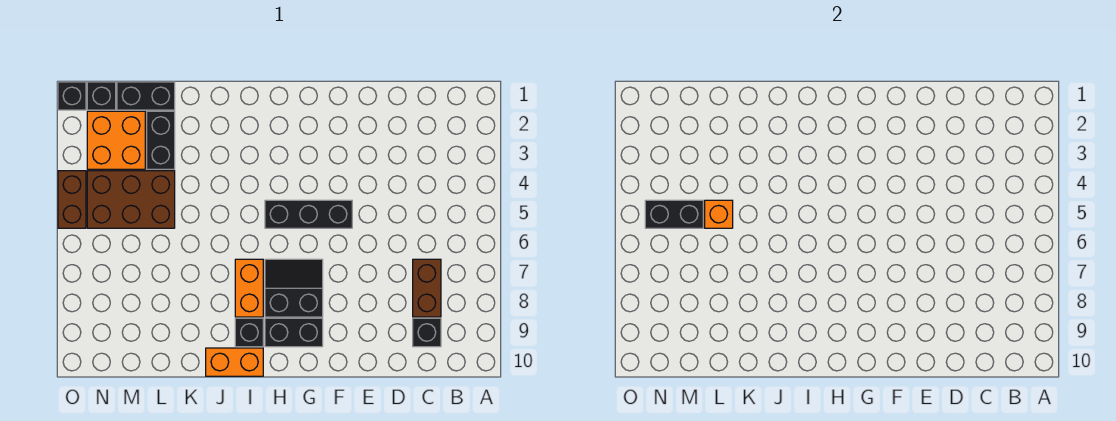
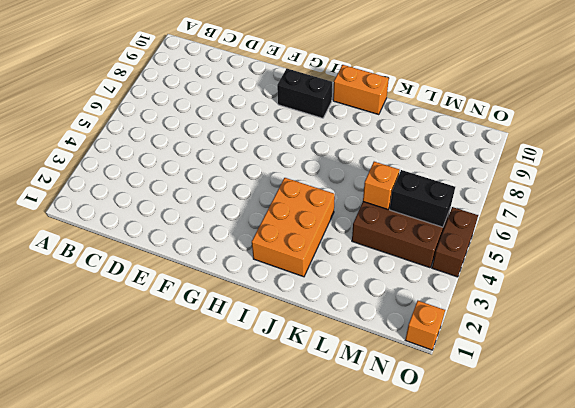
orange 2x3 brick [252,178,335,277] -> none
orange 1x1 brick [405,301,445,350] -> black 1x1 brick [58,82,86,110]
none -> brown 1x2 brick [413,259,441,317]
none -> black 1x1 brick [413,318,441,347]
none -> black 1x3 brick [265,200,352,228]

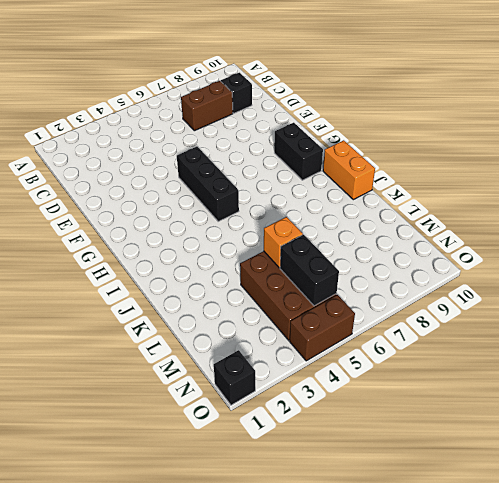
none -> black 2x2 slope [265,259,323,317]
none -> orange 1x2 brick [235,259,263,317]
none -> black 1x1 brick [235,318,263,347]

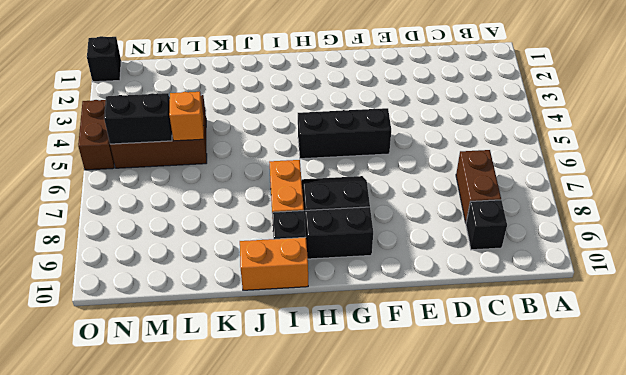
none -> black 1x2 brick [117,82,175,110]
none -> black 1x2 brick [147,111,175,169]
none -> orange 2x2 brick [87,111,145,169]

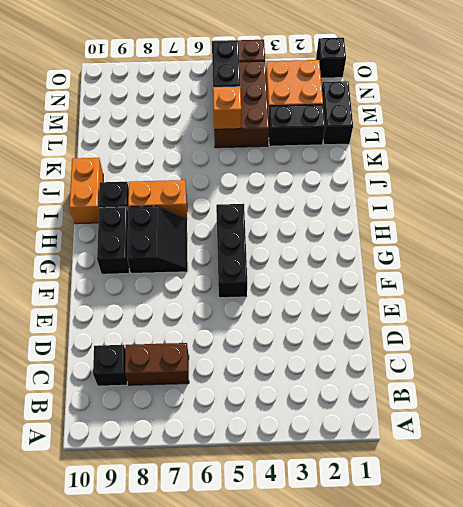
none -> black 1x1 brick [87,82,116,110]

